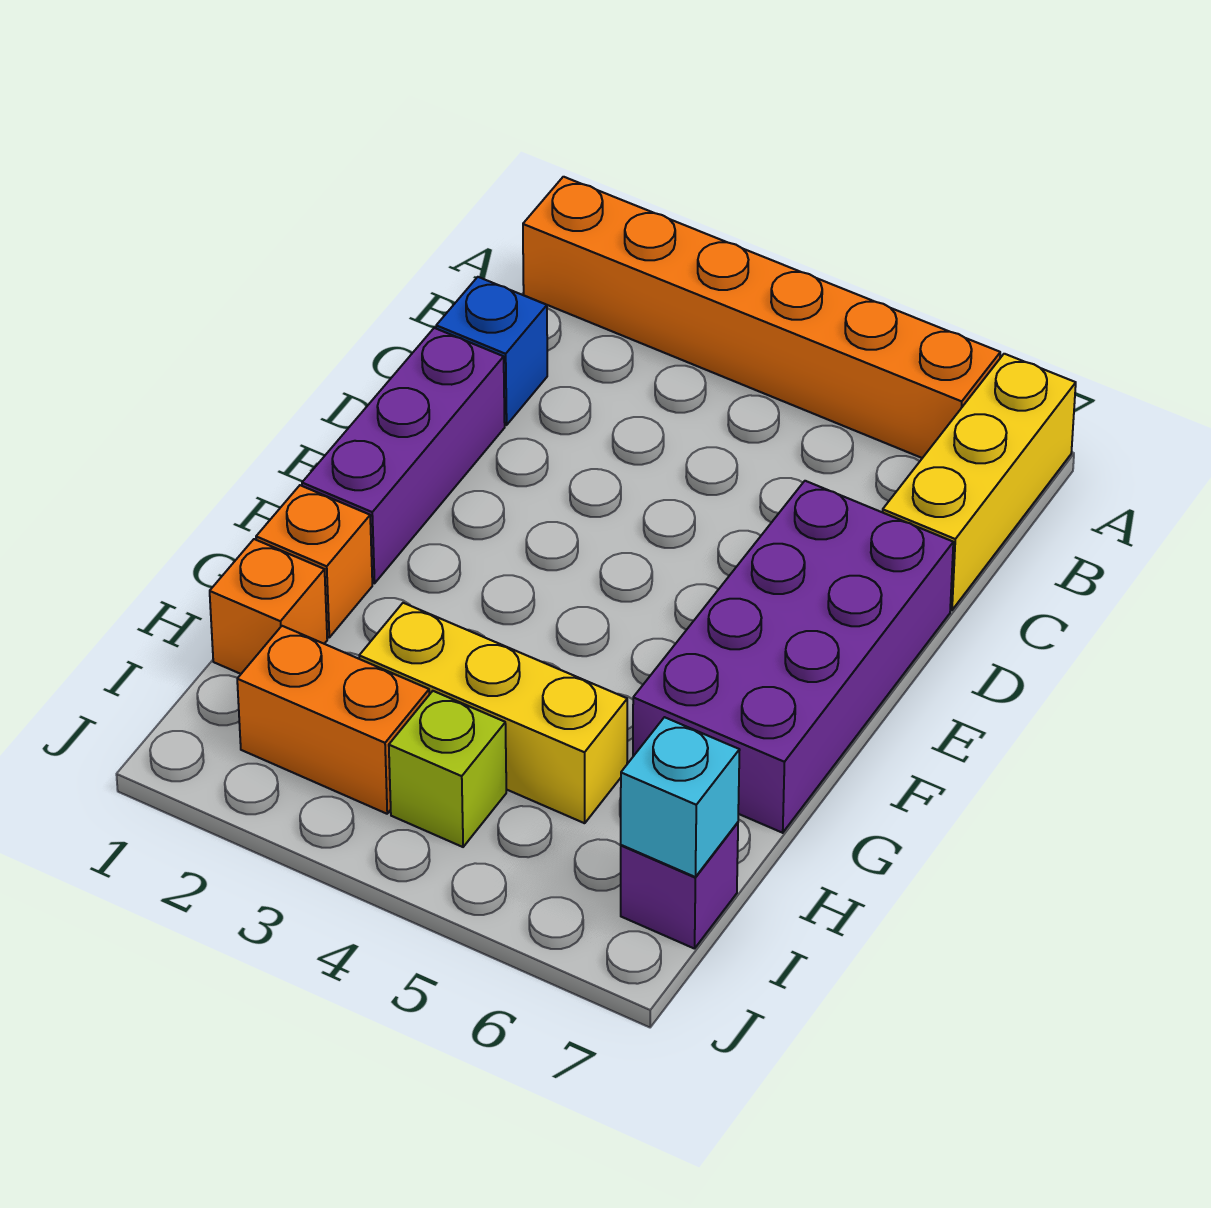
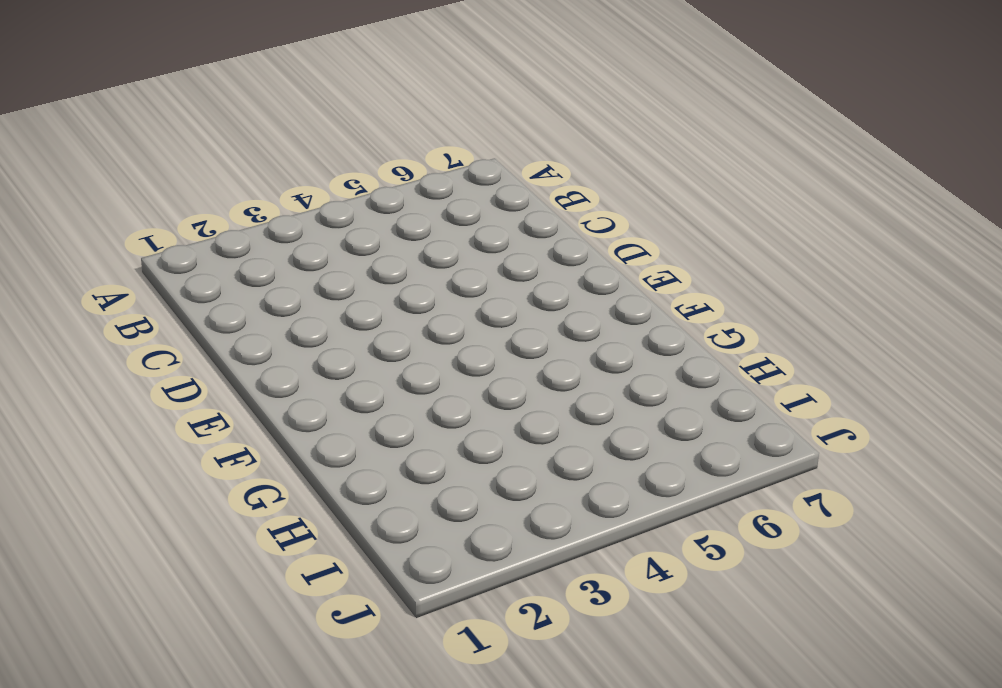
none -> orange 1x6 brick [523,177,1000,458]
none -> yellow 1x3 brick [883,354,1076,610]
none -> blue 1x1 brick [436,277,547,425]

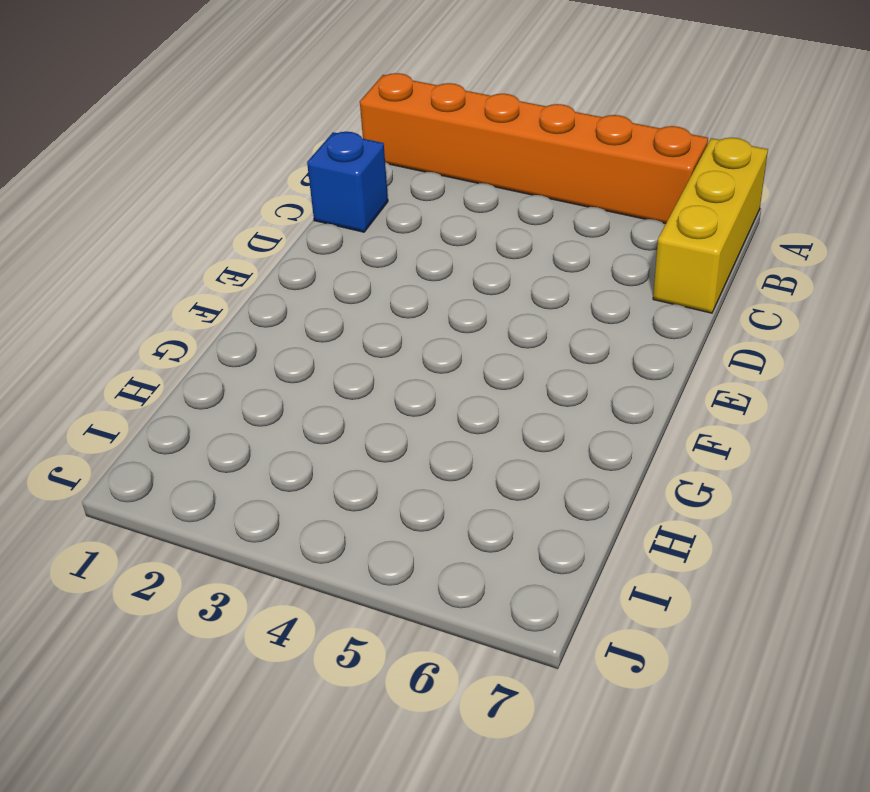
none -> purple 1x3 brick [302,328,505,583]
none -> purple 2x4 brick [633,481,953,833]
none -> orange 1x1 brick [256,485,372,637]

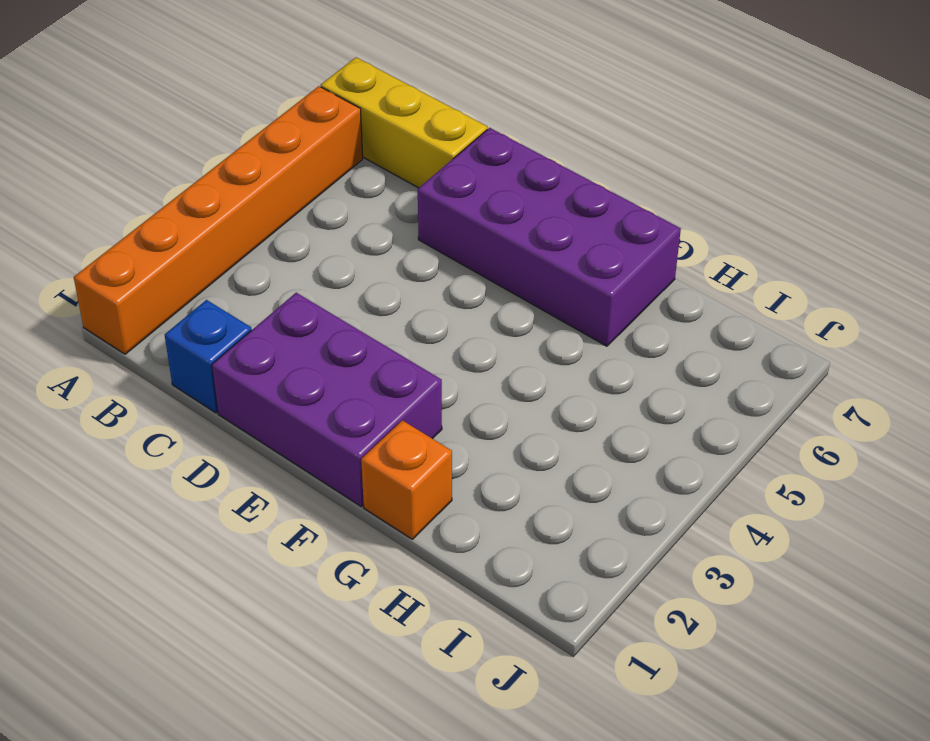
purple 2x3 brick [212,293,442,506] -> purple 1x3 brick [302,328,505,583]
none -> orange 1x1 brick [210,539,327,674]
none -> yellow 1x3 brick [359,603,627,823]
none -> orange 1x2 brick [237,626,429,814]

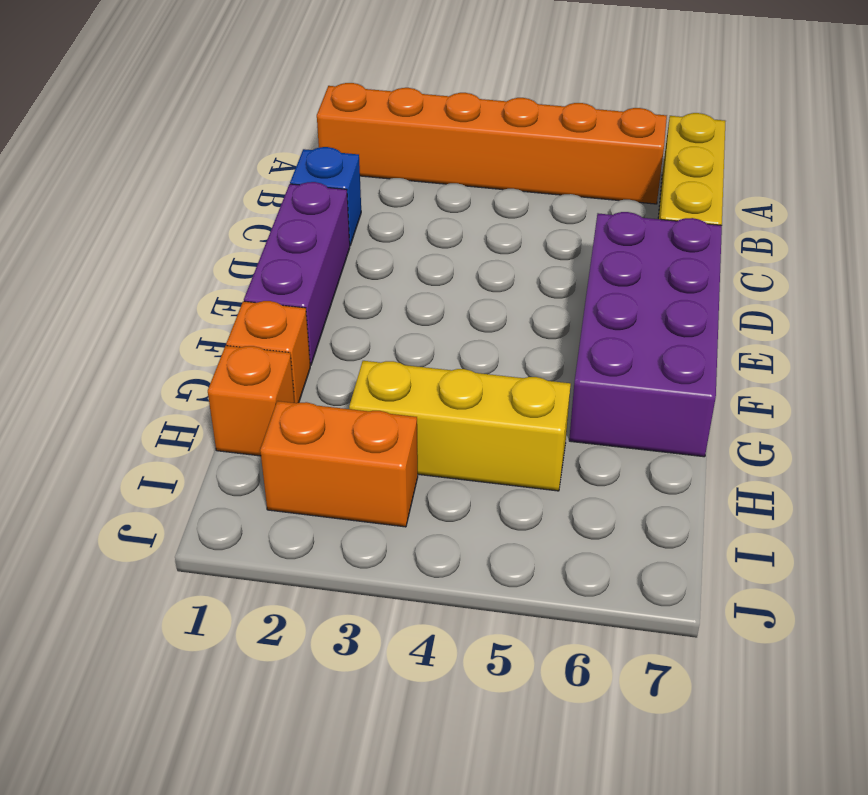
none -> lime 1x1 brick [389,691,506,847]
none -> purple 1x1 brick [621,823,738,949]
none -> cyan 1x1 brick [621,717,740,877]

